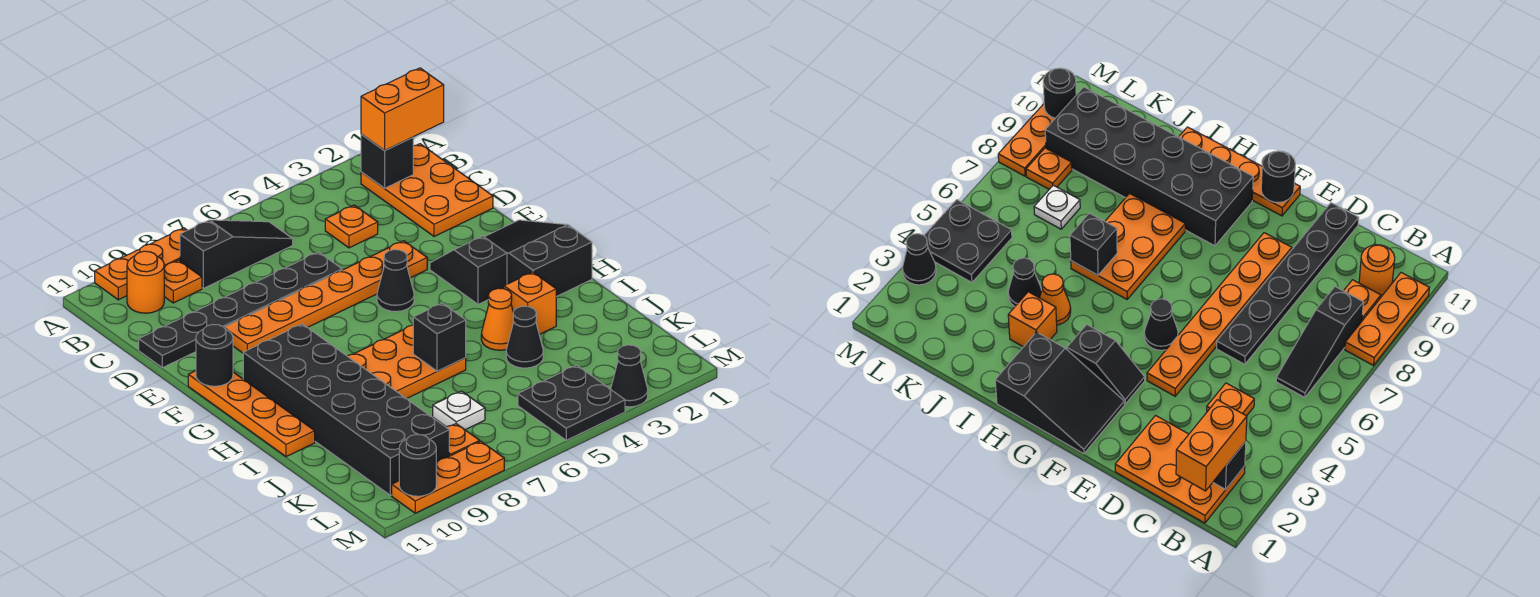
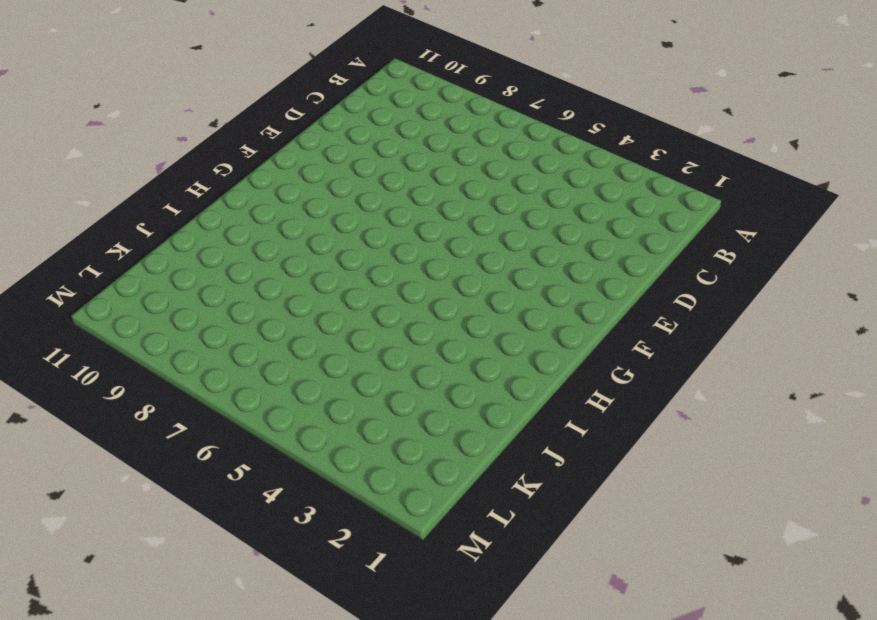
none -> orange 1x3 plate [95,228,187,300]
none -> orange 2x3 plate [361,144,493,237]
none -> black 1x3 slope [180,220,293,288]

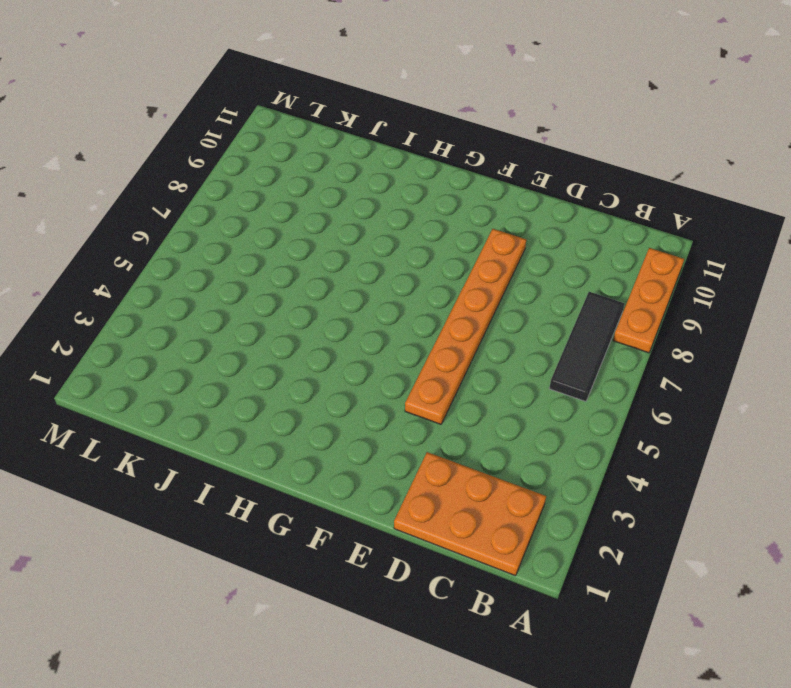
black 1x3 tile [549,292,624,401] -> black 1x3 slope [180,220,293,288]
none -> orange 1x1 plate [164,260,202,303]
none -> orange 1x1 round brick [127,251,164,313]
none -> orange 1x1 plate [325,205,378,248]

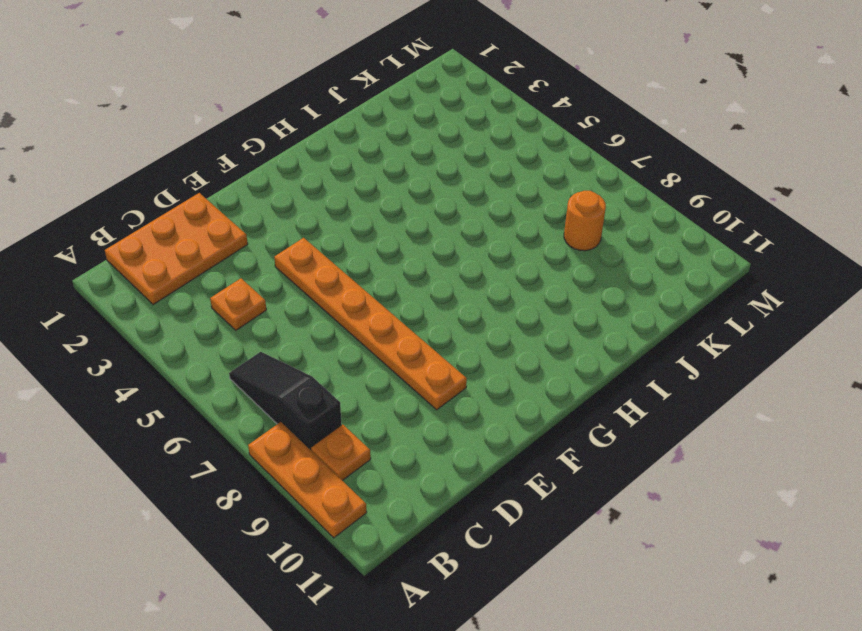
orange 1x1 round brick [564,191,606,251] -> orange 1x1 round brick moved to [127,251,164,313]
none -> black 1x6 plate [139,252,342,368]
none -> black 2x3 slope [485,220,592,297]
none -> black 1x2 slope [430,236,507,304]

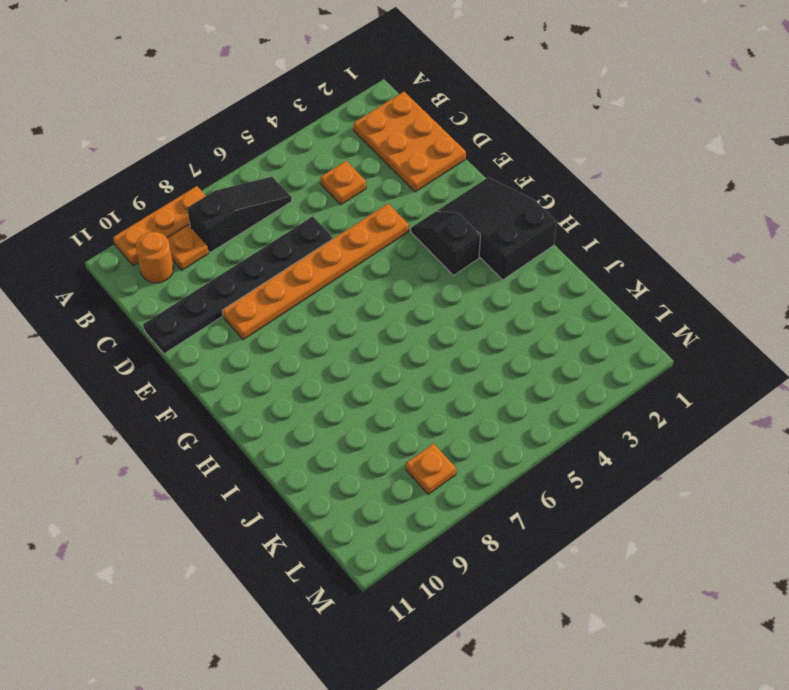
none -> black 1x1 cone [377,250,414,312]
none -> orange 1x4 plate [188,371,315,457]
none -> black 2x6 brick [243,324,449,495]

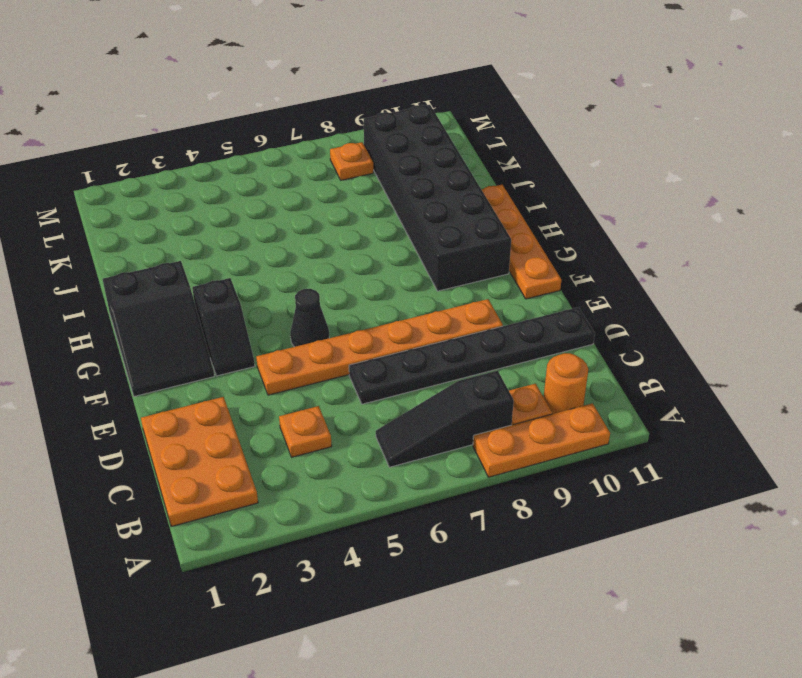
none -> orange 2x3 plate [348,325,466,399]
none -> orange 1x1 brick [504,272,556,334]
none -> orange 1x1 cone [481,288,514,350]

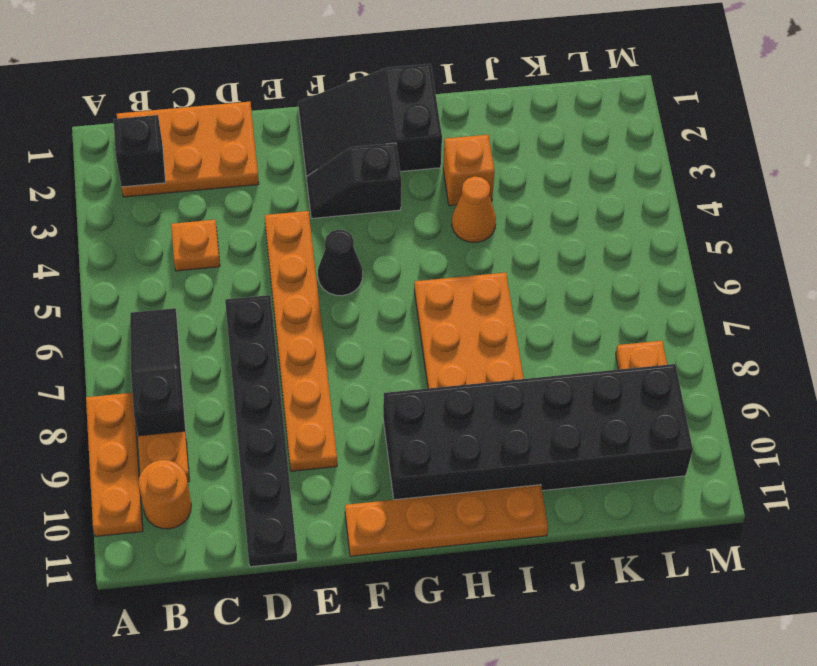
none -> black 1x1 cone [506,306,543,368]
none -> white 1x1 plate [433,391,485,430]
none -> black 2x2 plate [518,365,625,440]

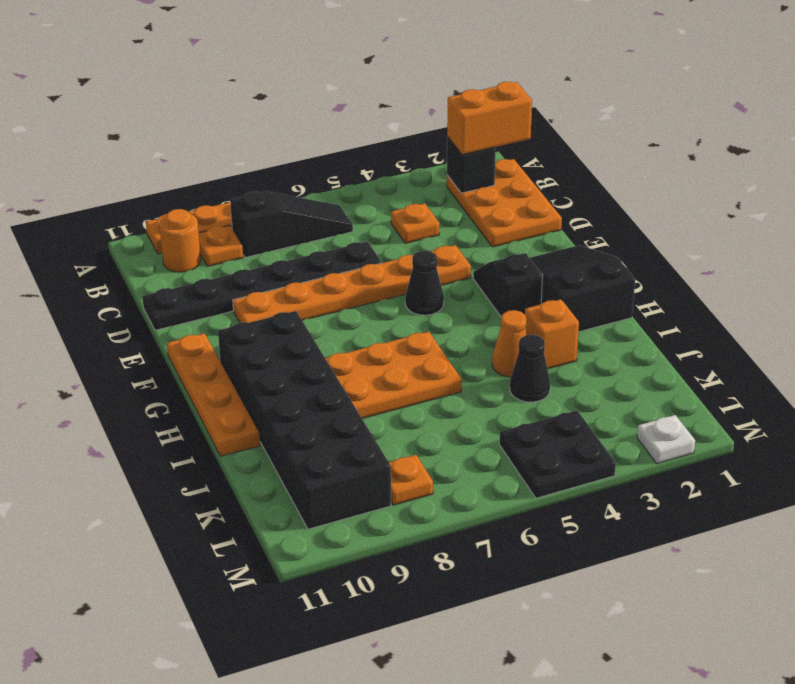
white 1x1 plate [637,415,695,463] -> white 1x1 plate moved to [433,391,485,430]
none -> black 1x1 cone [611,345,648,407]
none -> orange 1x3 plate [392,441,504,513]
none -> black 1x1 round brick [196,324,233,386]

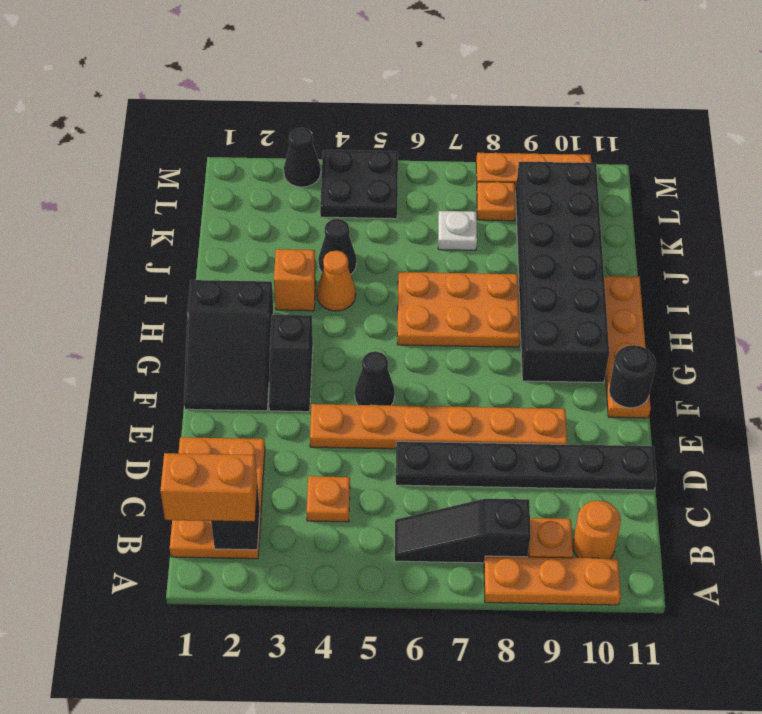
none -> black 1x1 brick [413,303,466,371]
none -> black 1x1 round brick [399,434,436,496]

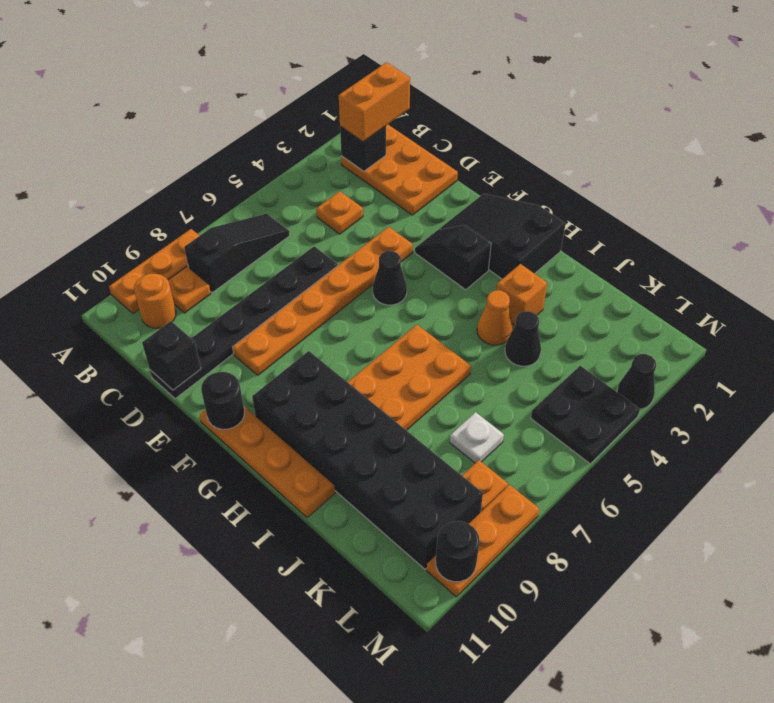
black 1x1 brick [142,321,201,390] -> black 1x1 brick moved to [413,303,466,371]

